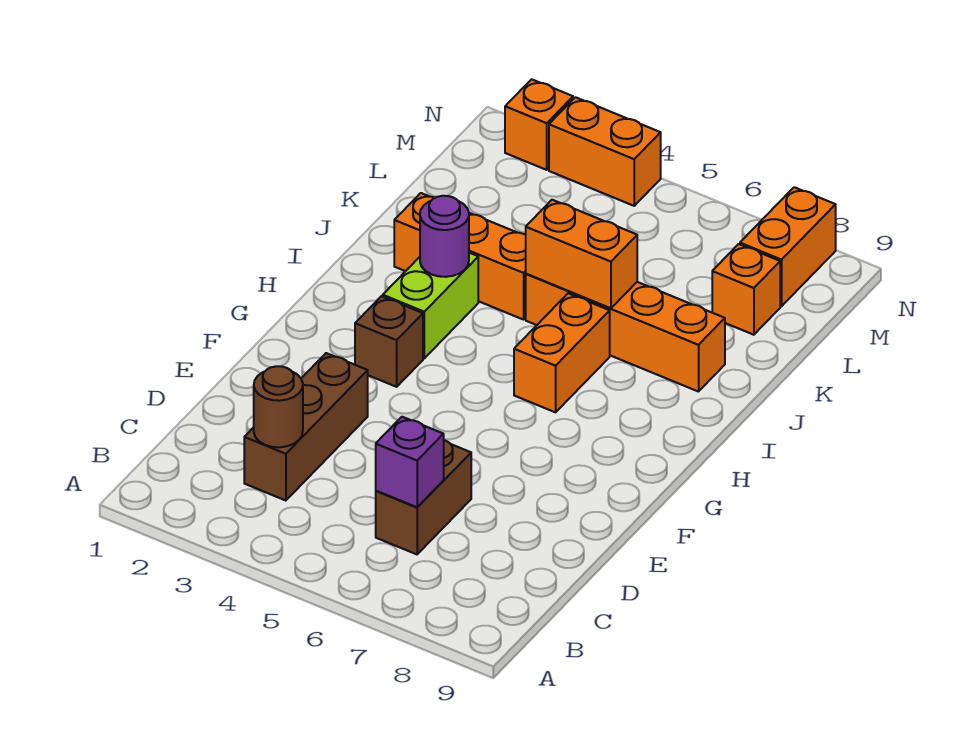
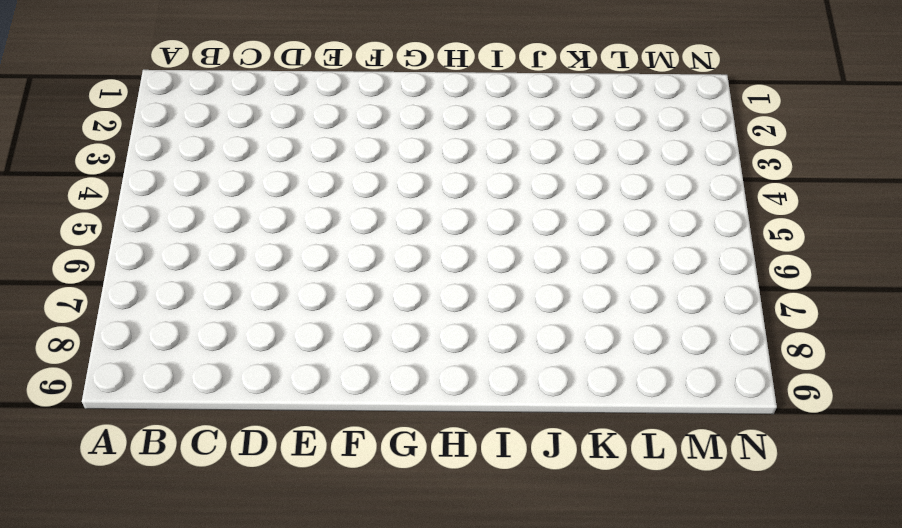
none -> brown 1x3 brick [244,353,368,501]
none -> brown 1x2 brick [376,440,471,554]
none -> brown 1x1 brick [355,296,423,387]

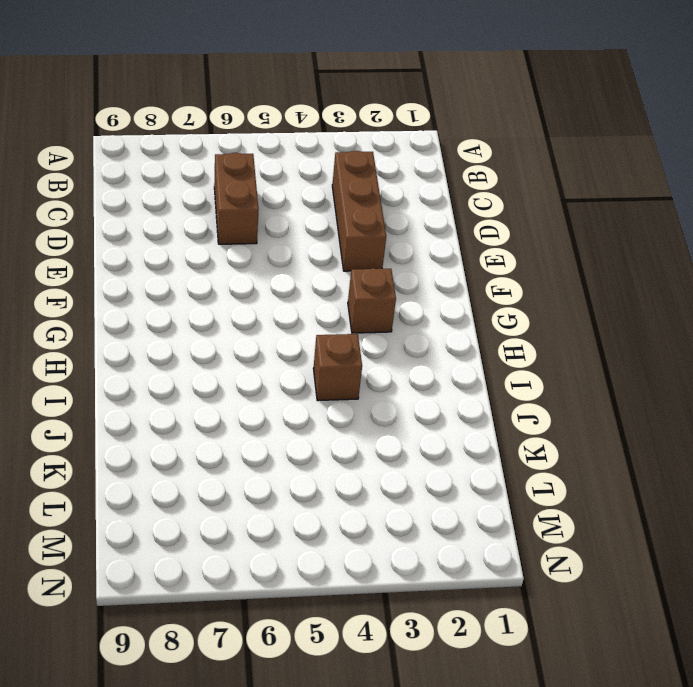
brown 1x1 brick [313,334,362,401] -> none
none -> lime 1x2 brick [383,253,478,358]
none -> orange 1x2 brick [514,293,610,412]
none -> orange 1x3 brick [394,193,526,320]

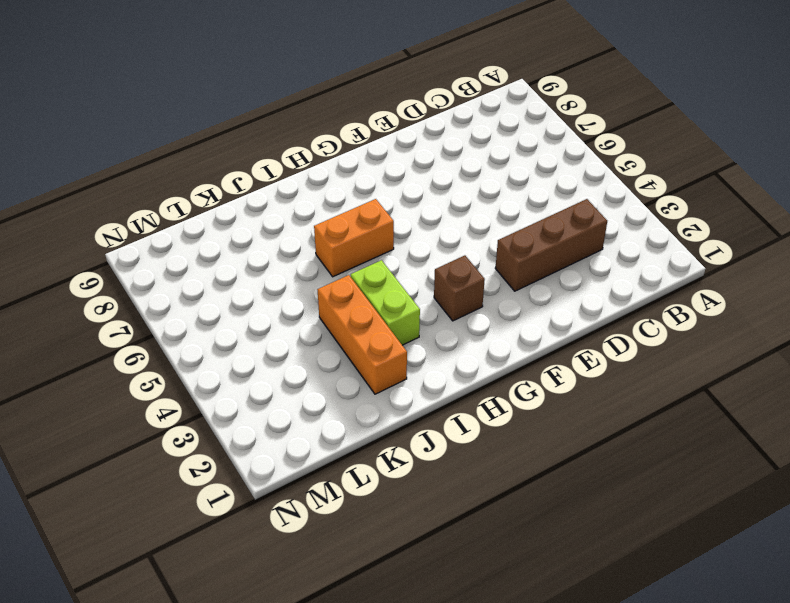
lime 1x2 brick [351,260,420,345] -> lime 1x2 brick turned to [383,253,478,358]
none -> brown 1x2 brick [376,440,471,554]
none -> orange 1x4 brick [526,274,725,392]
none -> orange 1x1 brick [712,244,780,335]

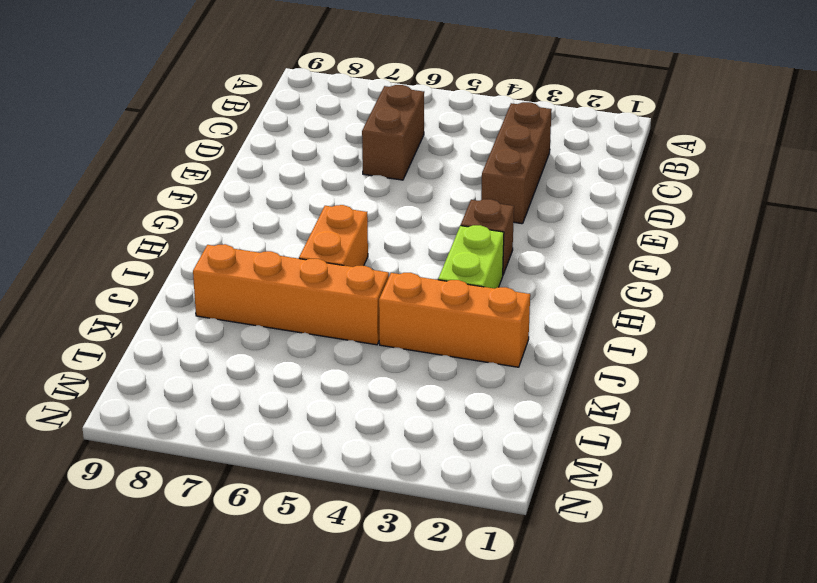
none -> orange 1x1 brick [712,244,780,335]
none -> orange 1x2 brick [740,187,836,306]
none -> orange 1x1 brick [505,79,573,170]

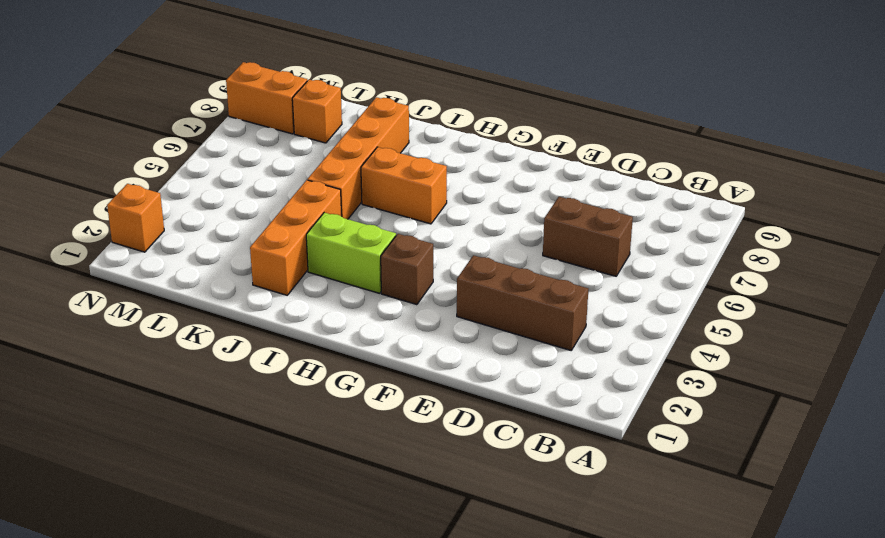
none -> orange 1x2 brick [549,97,661,206]
none -> brown 1x1 round brick [254,366,303,447]
none -> purple 1x1 brick [376,417,444,507]

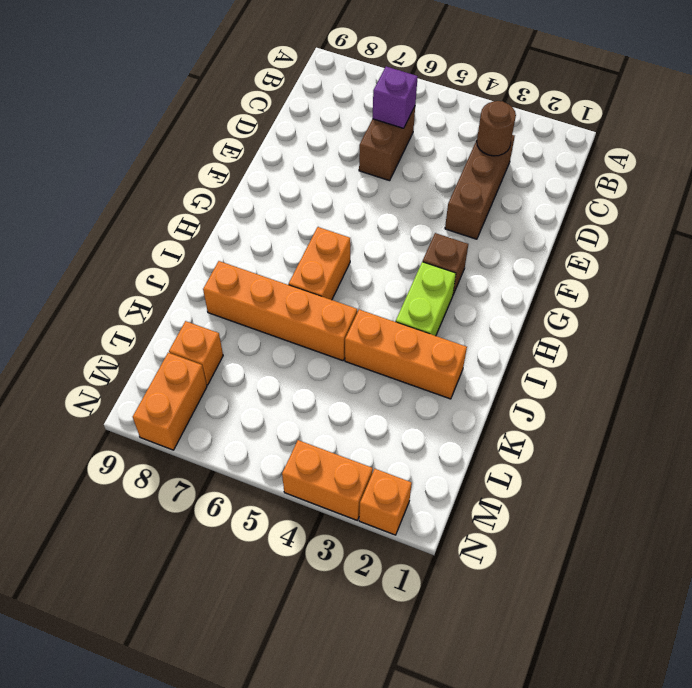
none -> purple 1x1 round brick [420,196,469,277]
none -> orange 1x2 brick [526,200,637,308]

